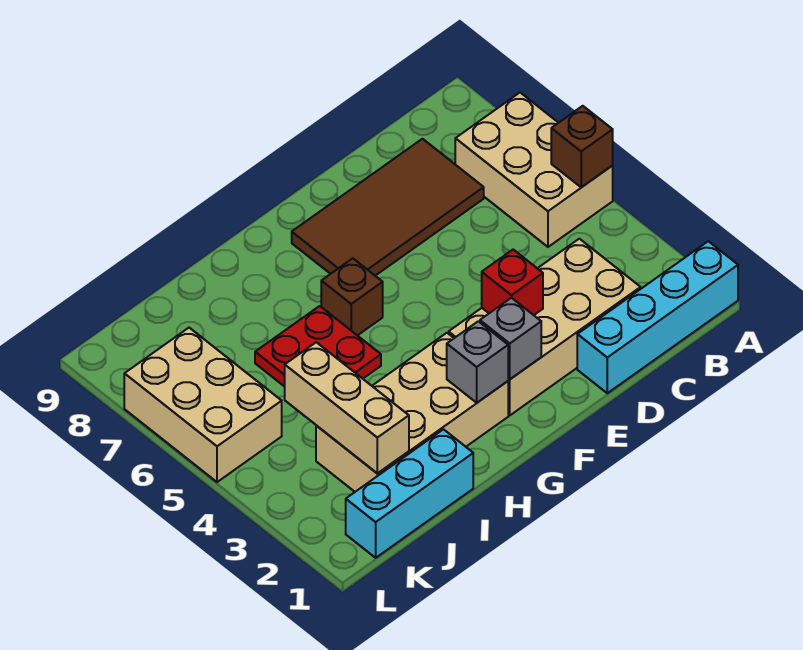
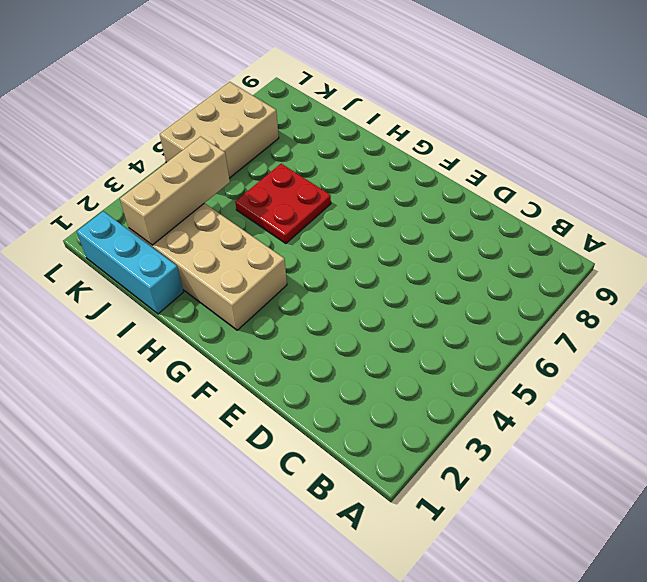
none -> cyan 1x4 brick [577,241,738,393]
none -> tan 2x3 brick [455,93,613,247]
none -> tan 2x4 brick [449,239,641,415]

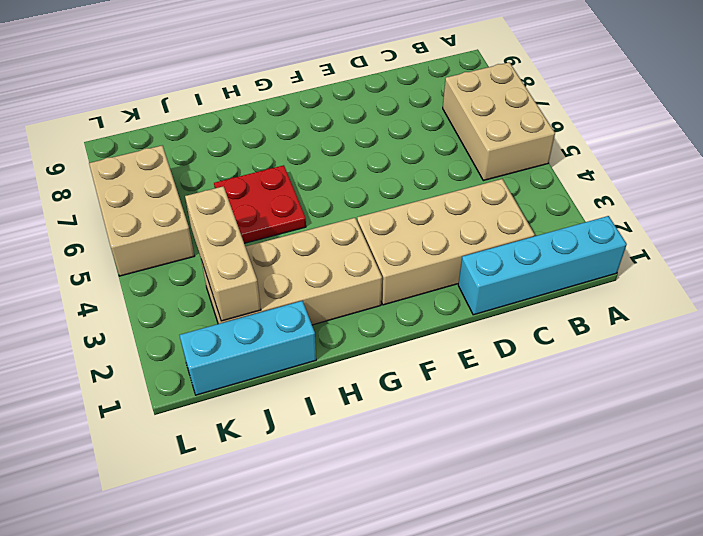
none -> brown 2x4 tile [292,139,484,276]
none -> brown 1x1 brick [321,258,383,336]
none -> brown 1x1 brick [551,106,613,187]

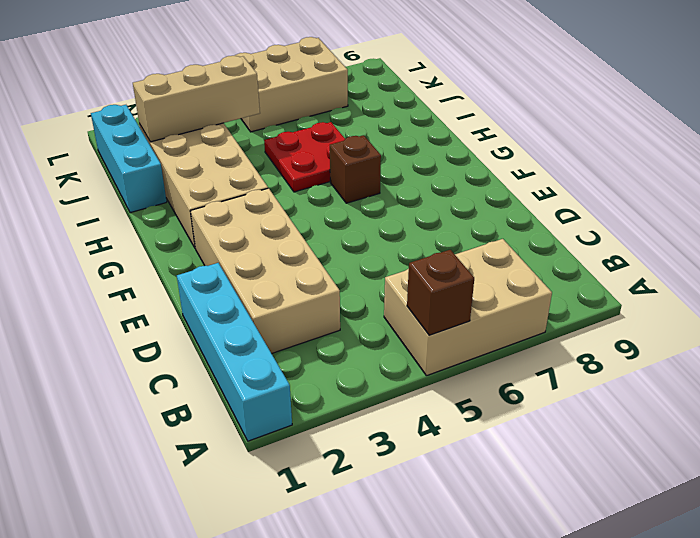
none -> brown 2x4 tile [292,139,484,276]
none -> red 1x1 brick [482,250,543,315]
none -> grey 1x1 brick [480,298,541,379]

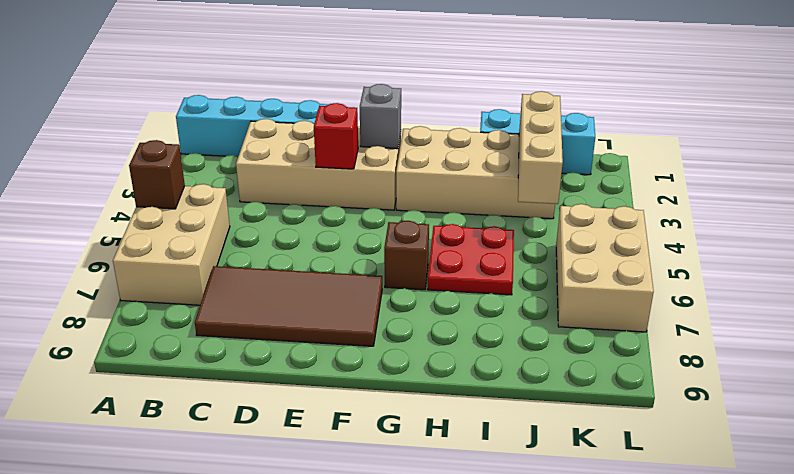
none -> grey 1x1 brick [447,321,508,403]

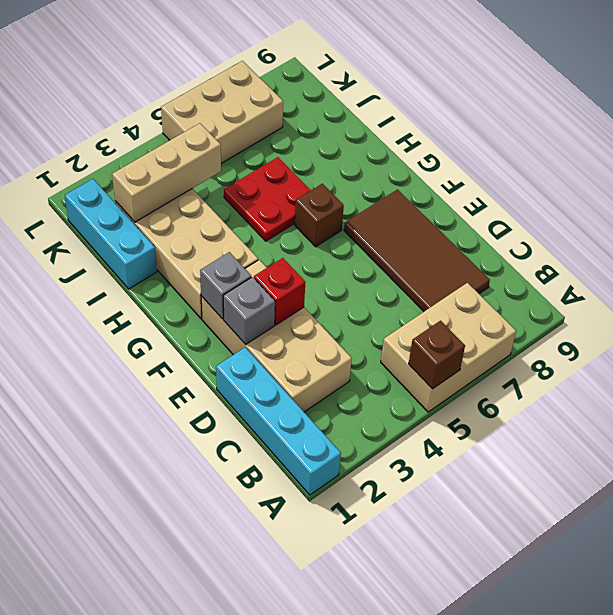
grey 1x1 brick [223,277,275,344] -> grey 1x1 brick moved to [447,321,508,403]

